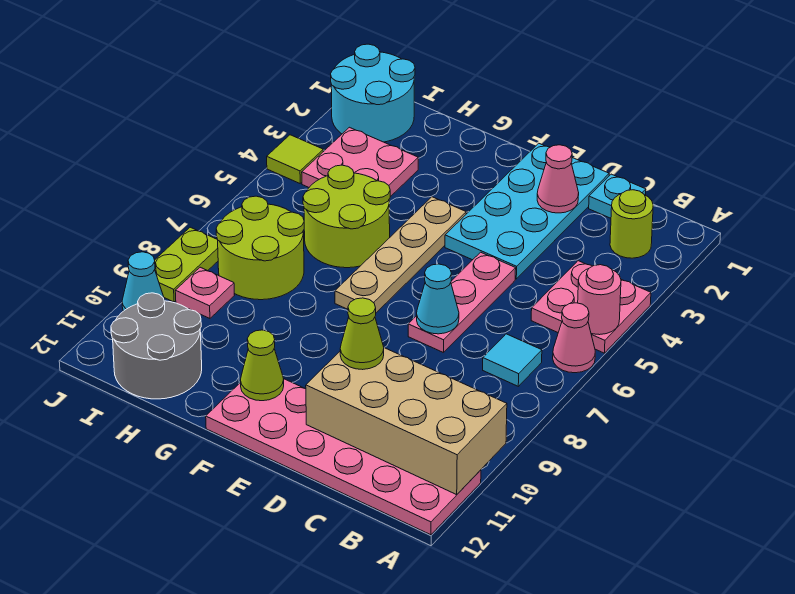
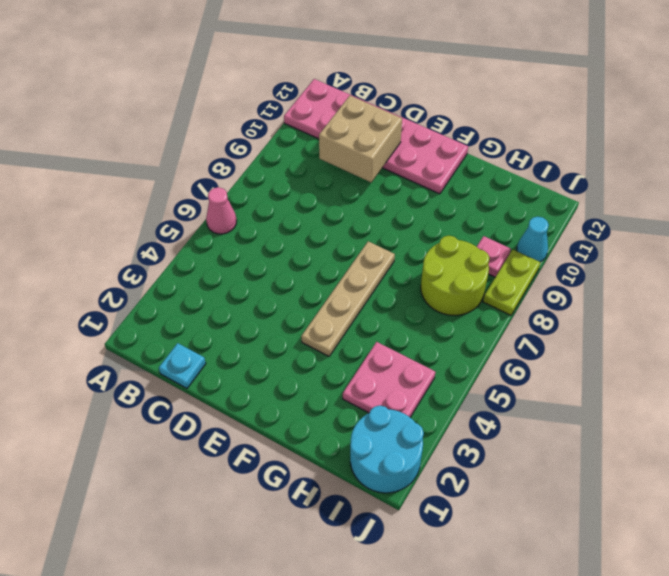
tan 2x2 brick [319,96,402,182] -> tan 2x4 brick [306,348,507,495]
none -> pink 2x2 plate [531,261,651,353]
none -> lime 1x1 round brick [610,190,653,258]
none -> cyan 1x1 tile [483,334,542,386]

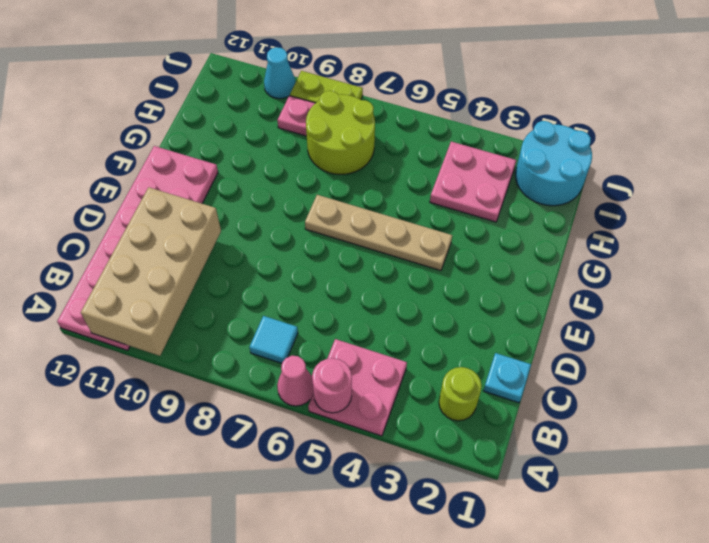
none -> cyan 2x4 plate [445,143,609,279]
none -> pink 1x3 plate [408,252,516,353]
none -> lime 2x2 round brick [303,165,390,268]

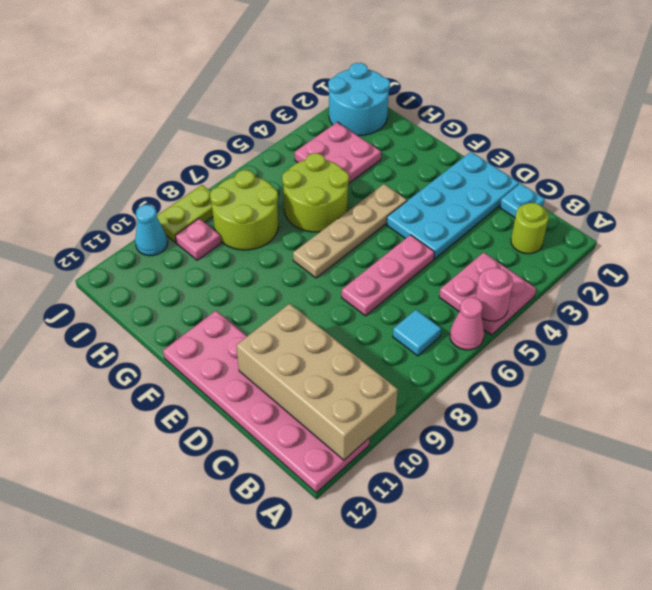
none -> grey 2x2 round brick [111,293,202,399]
none -> lime 1x1 tile [267,135,323,183]
none -> pink 1x1 cone [537,145,579,213]

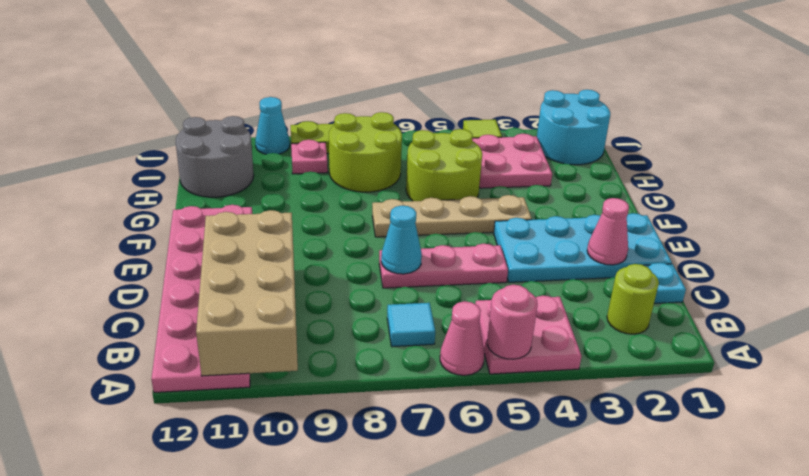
none -> lime 1x1 cone [240,330,284,401]
none -> lime 1x1 cone [340,298,384,370]

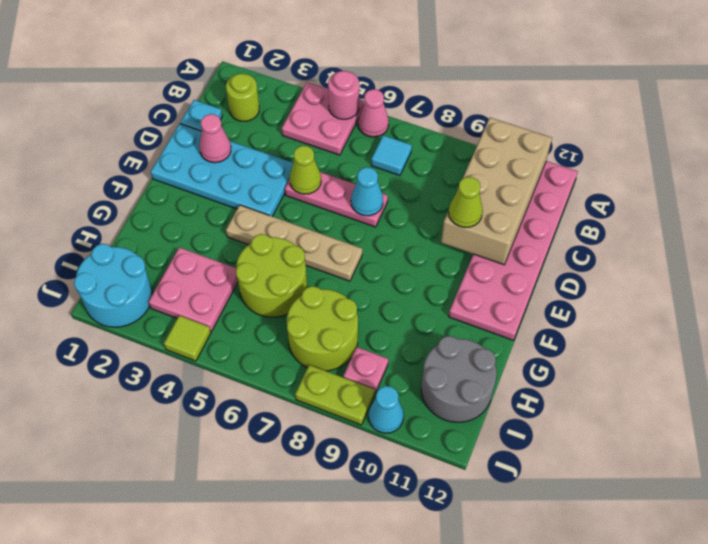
lime 1x1 cone [289,146,321,194] -> lime 1x1 cone moved to [240,330,284,401]

